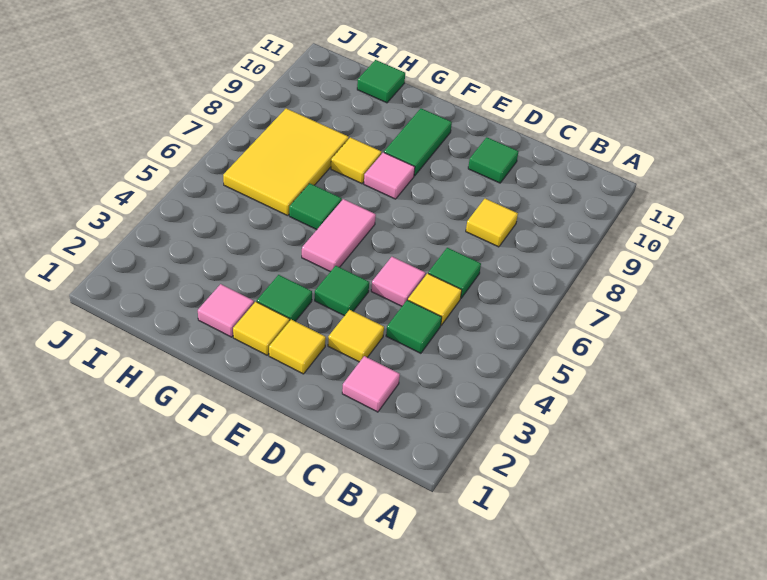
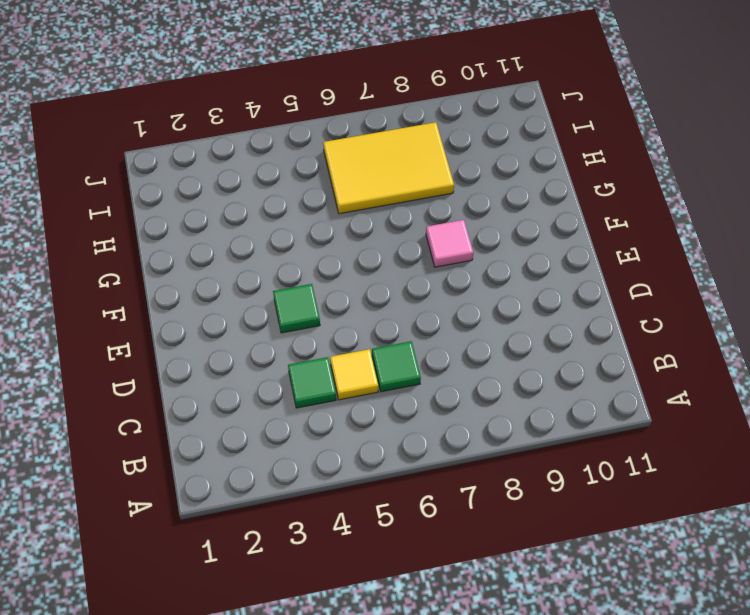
none -> pink 1x1 tile [342,356,400,412]
none -> yellow 1x1 tile [466,199,518,247]
none -> yellow 1x1 tile [328,310,384,362]

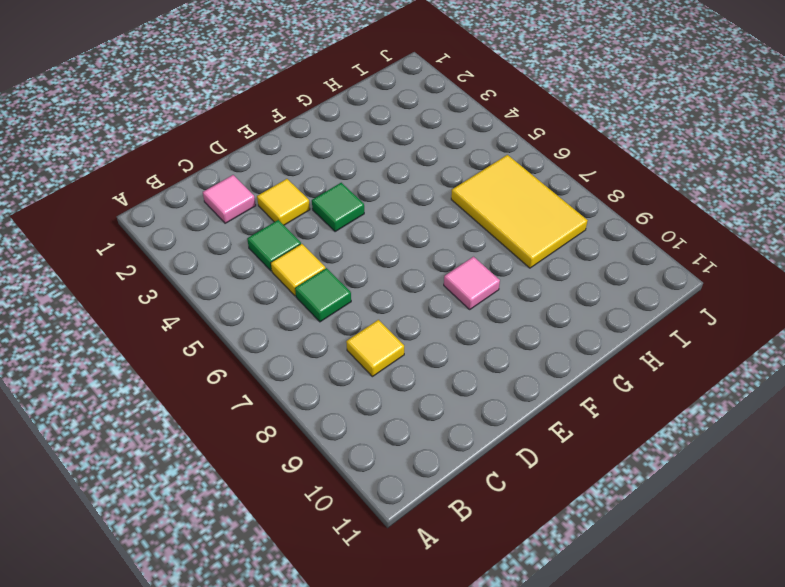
none -> pink 1x1 tile [371,257,426,306]
none -> green 1x1 tile [468,137,518,183]
none -> yellow 1x1 tile [269,320,326,374]

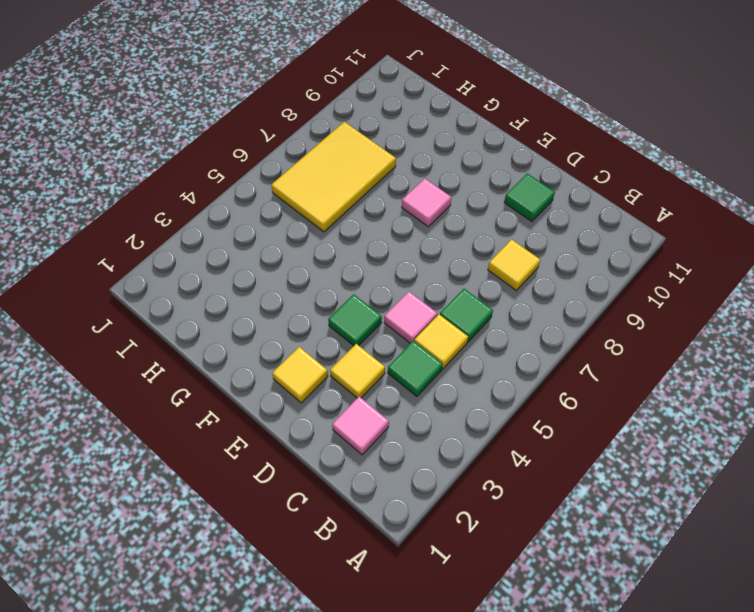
none -> yellow 1x1 tile [233,302,289,355]
none -> green 1x1 tile [257,275,312,321]
none -> pink 1x2 tile [302,199,376,272]

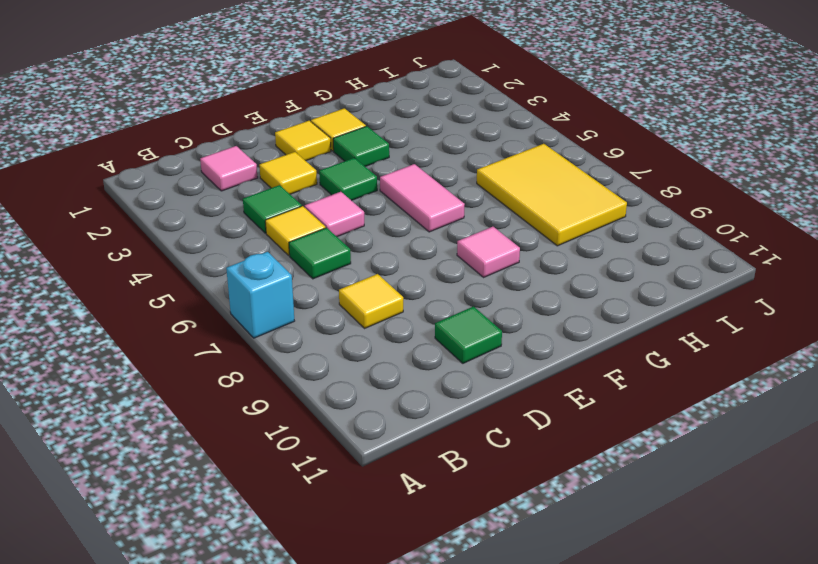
cyan 1x1 brick [226,252,294,338] -> none
none -> green 1x2 tile [384,109,452,176]
none -> pink 1x1 tile [198,284,254,337]
none -> green 1x1 tile [289,183,342,230]

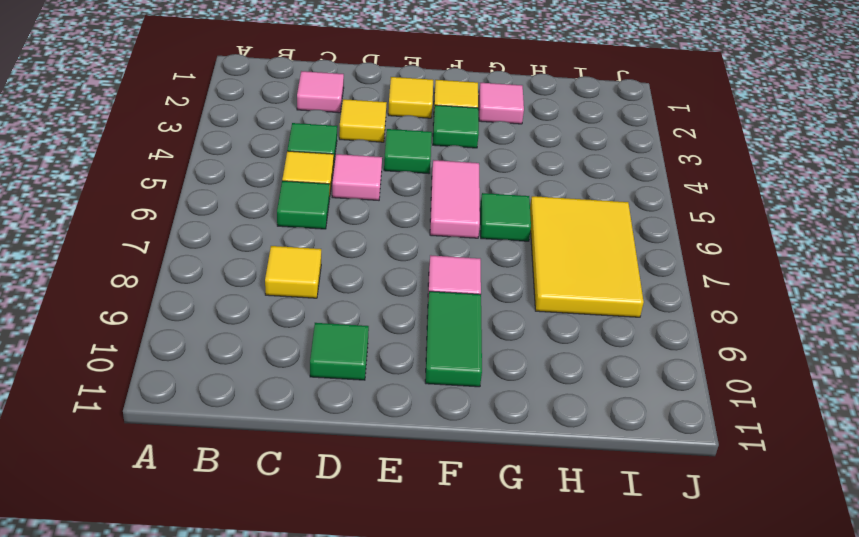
none -> yellow 1x1 tile [331,137,382,184]
none -> green 1x1 tile [357,60,405,103]

